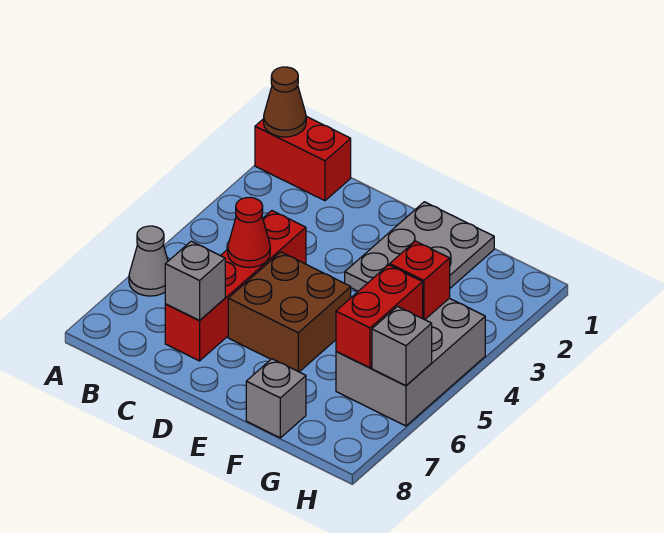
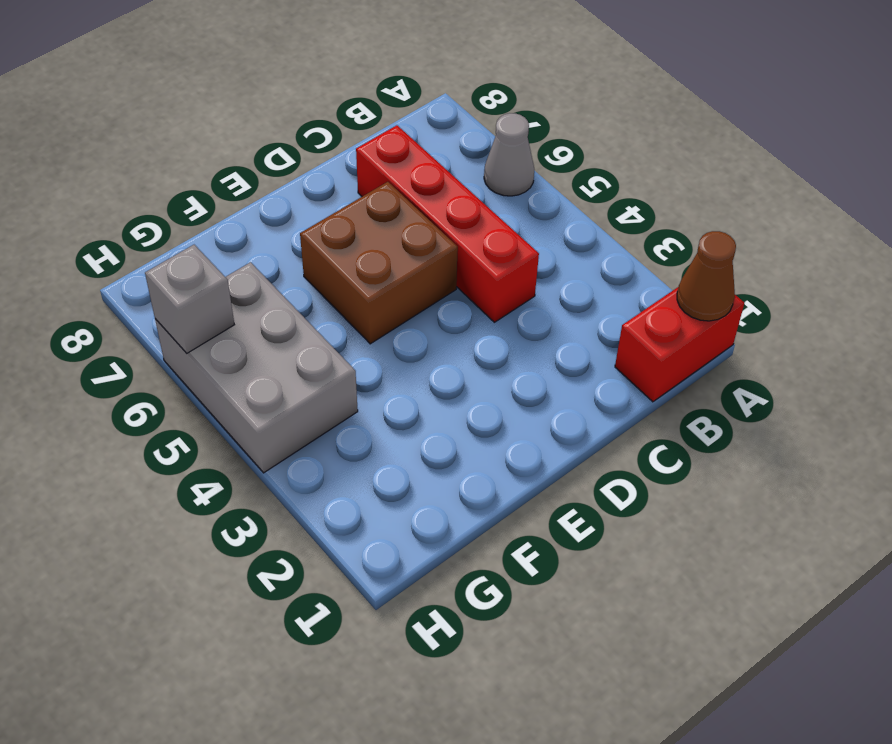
none -> grey 2x3 plate [345,202,494,291]
none -> grey 1x1 brick [246,359,306,438]
none -> red 1x1 cone [228,197,270,268]

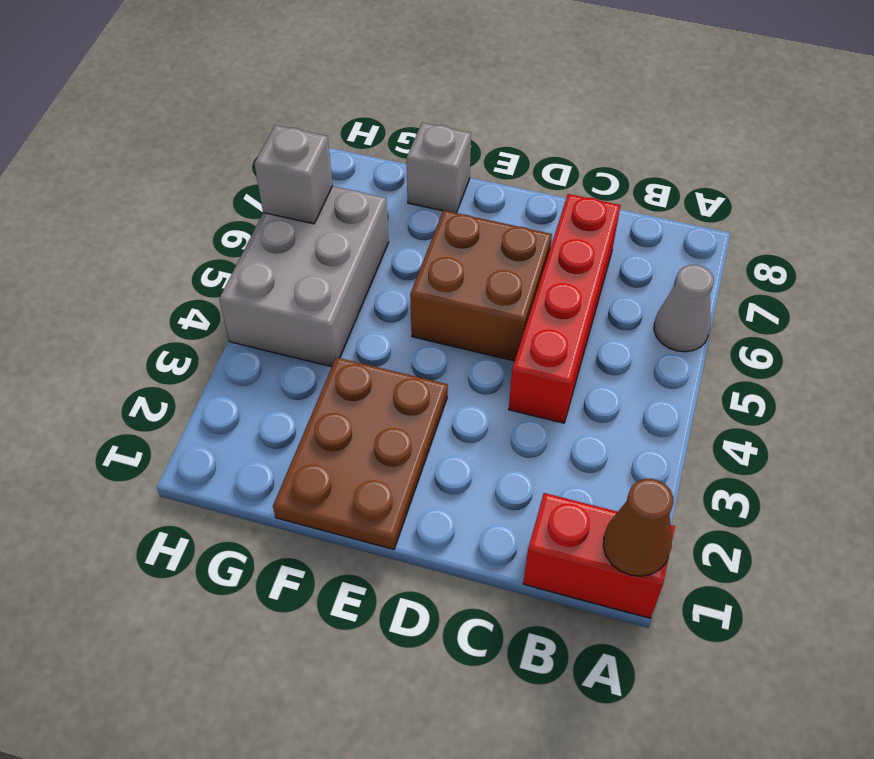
brown 2x3 plate [273,357,448,550] -> grey 2x3 plate [345,202,494,291]
none -> red 1x1 cone [228,197,270,268]
none -> grey 1x1 brick [165,241,225,320]
none -> red 1x1 brick [390,241,450,320]

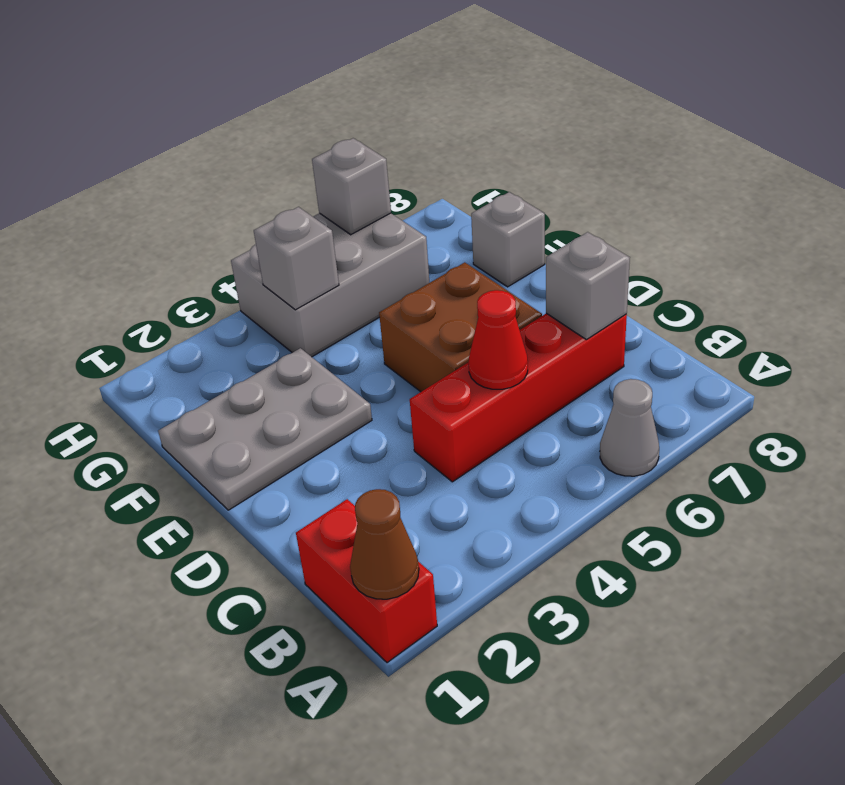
grey 1x1 brick [254,207,339,310] -> red 1x1 brick [390,241,450,320]
none -> red 1x2 brick [336,265,423,368]

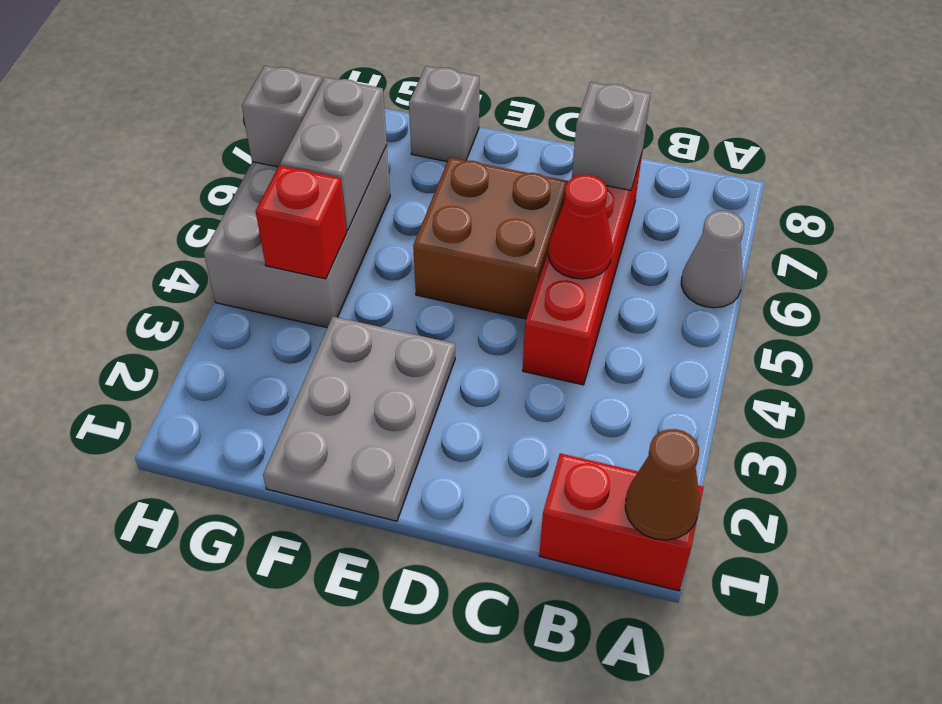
grey 1x2 brick [280,77,387,231] -> red 1x2 brick [336,265,423,368]

